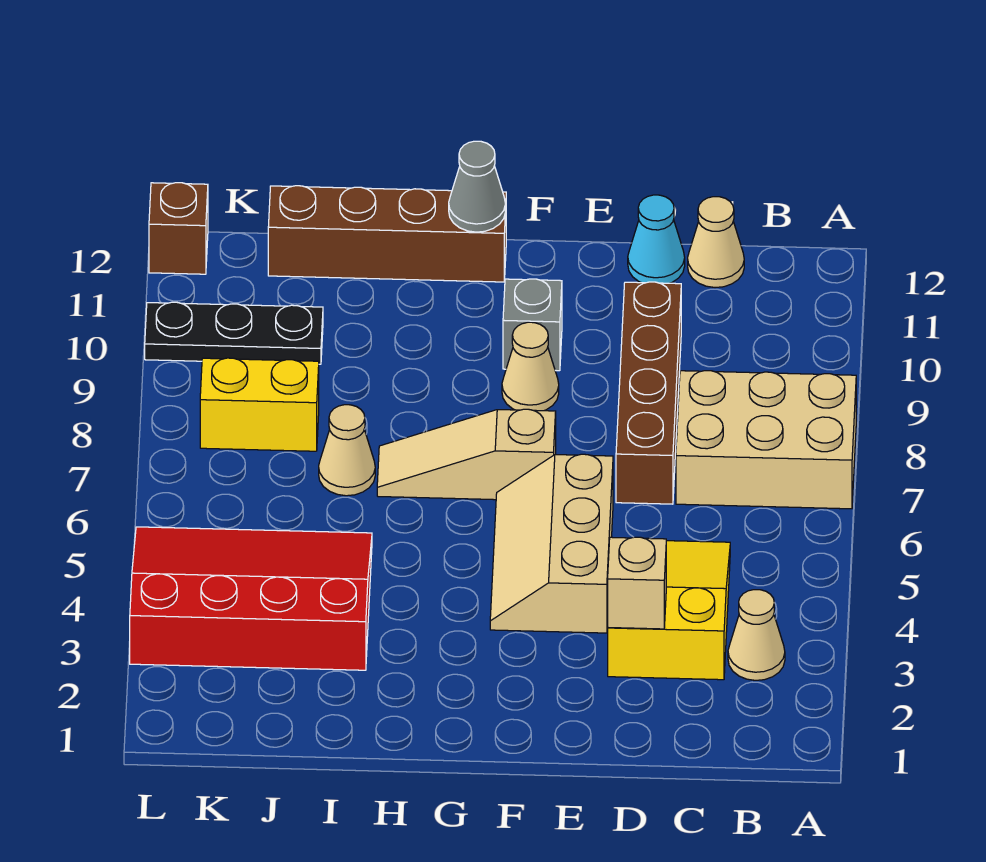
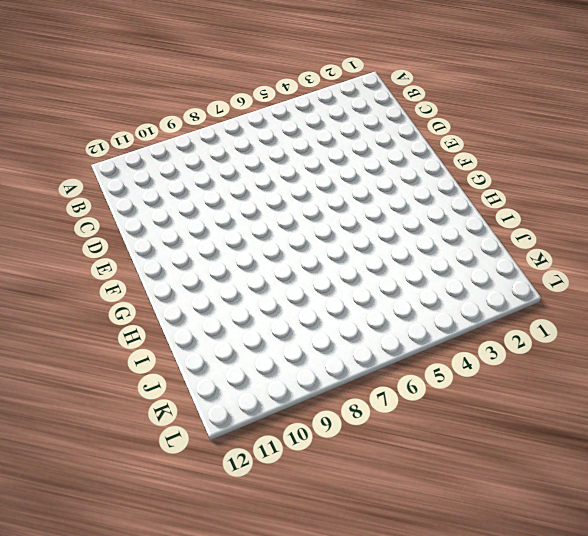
none -> tan 2x3 brick [676,371,856,509]
none -> tan 1x1 cone [728,590,785,680]
none -> yellow 2x3 slope [608,541,730,680]

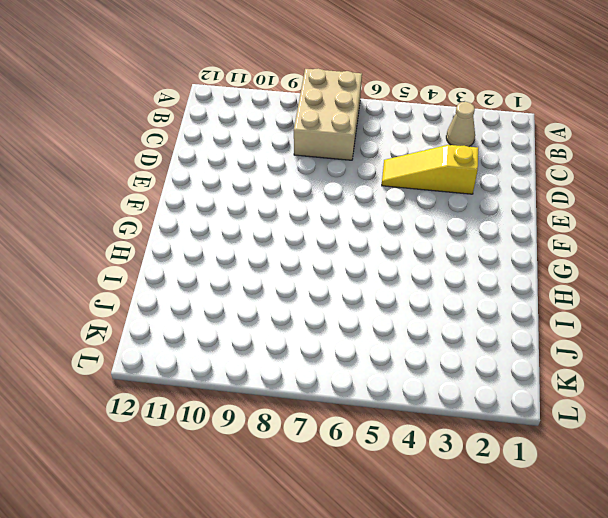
yellow 1x3 slope [382,145,478,194] -> yellow 2x3 slope [608,541,730,680]
none -> tan 1x1 cone [688,197,744,288]
none -> brown 1x4 brick [616,282,681,504]
none -> cyan 1x1 cone [628,195,685,283]

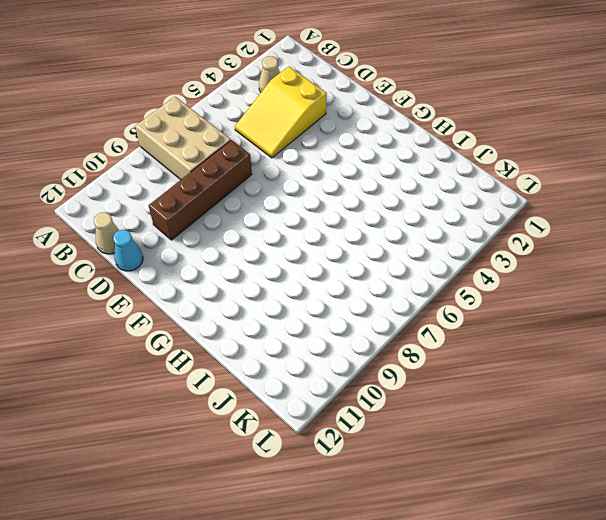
none -> tan 2x3 slope [490,454,613,633]
none -> tan 1x3 slope [377,409,556,500]
none -> tan 1x1 cone [502,322,559,411]

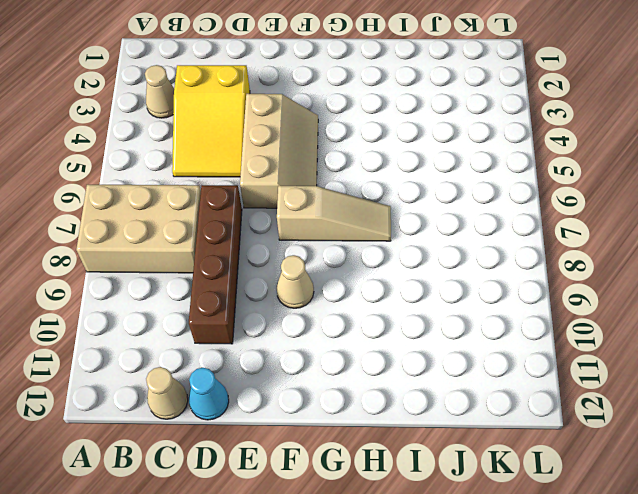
none -> grey 1x1 brick [503,279,562,371]
none -> brown 1x4 brick [268,186,506,282]
none -> red 3x4 slope [130,527,372,670]

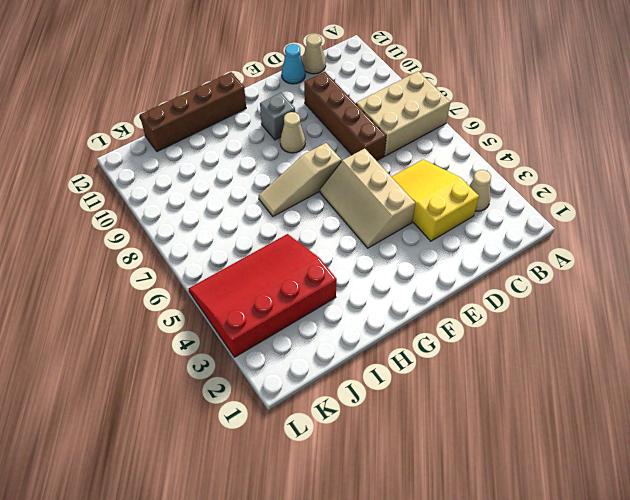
none -> tan 1x1 cone [319,405,375,496]
none -> yellow 1x2 brick [200,358,319,451]
none -> black 1x3 plate [145,302,323,364]

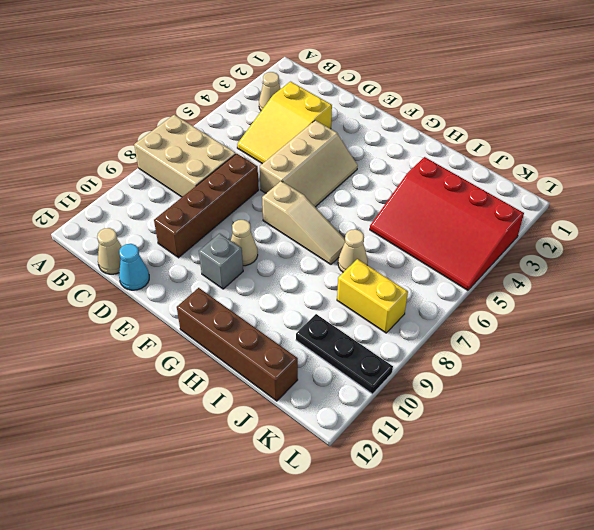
none -> brown 1x1 brick [149,183,208,274]
none -> tan 1x1 brick [608,537,666,629]
none -> grey 1x1 cone [449,141,505,232]

